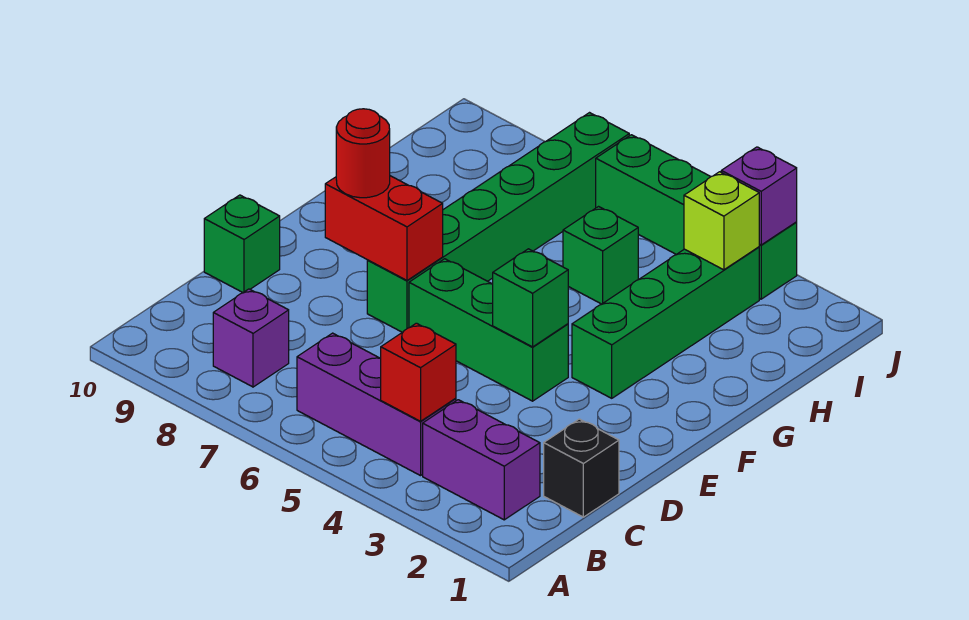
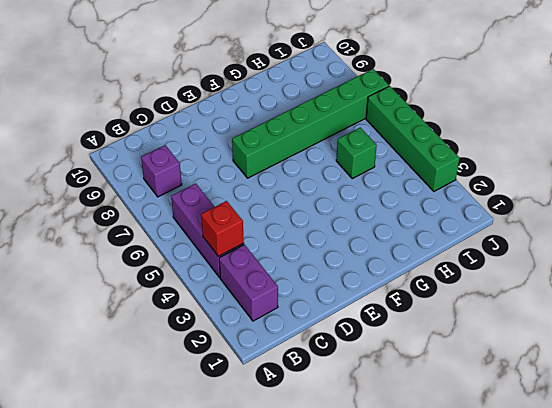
none -> black 1x1 brick [544,419,619,517]
none -> green 1x1 brick [204,195,280,292]
none -> green 1x3 brick [409,259,568,401]

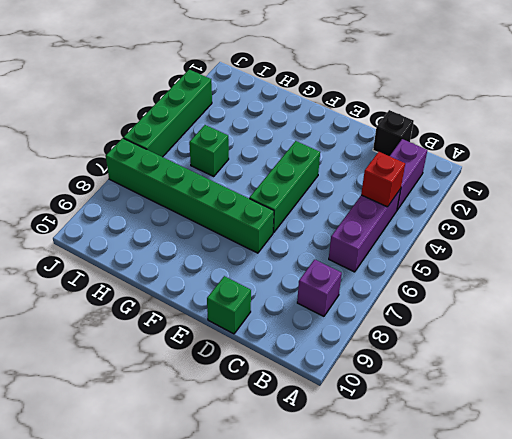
none -> green 1x4 brick [572,247,759,398]
none -> green 1x1 brick [493,249,568,347]
none -> red 1x2 brick [325,176,443,280]

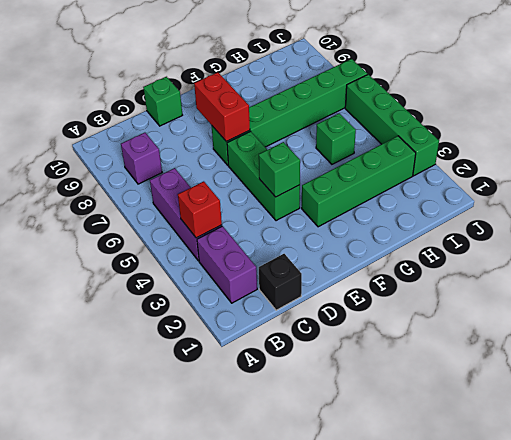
none -> lime 1x1 brick [684,172,759,270]
none -> purple 1x1 brick [721,147,797,245]
none -> red 1x1 round brick [336,109,390,198]

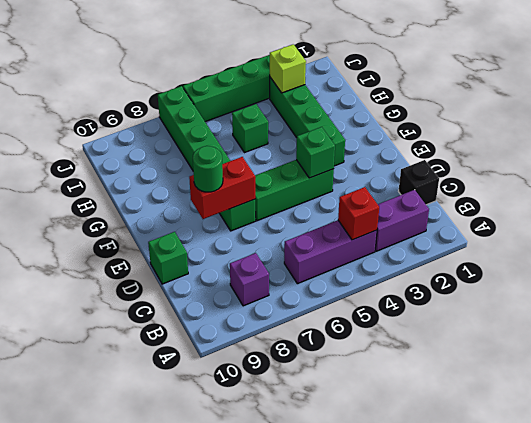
green 1x1 round brick [193,146,223,192] -> red 1x1 round brick [336,109,390,198]
none -> purple 1x1 brick [721,147,797,245]

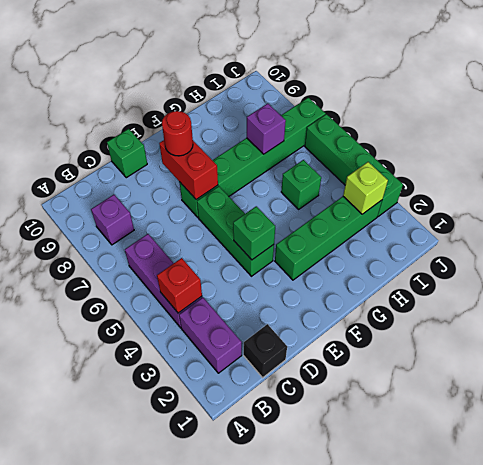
purple 1x1 brick [247,104,286,154] -> purple 1x1 brick moved to [721,147,797,245]

